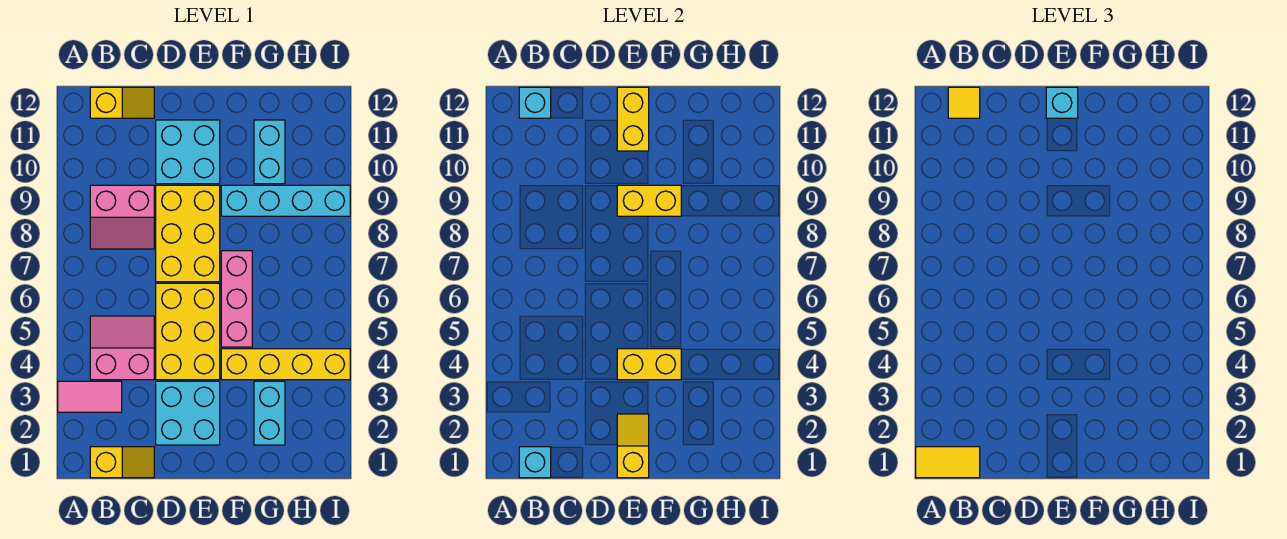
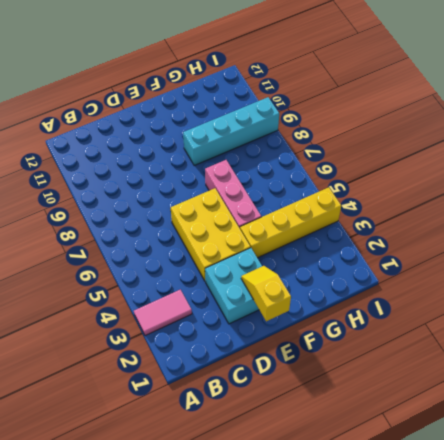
none -> yellow 1x2 slope [90,447,154,478]
none -> pink 2x2 slope [90,316,154,380]
none -> pink 2x2 slope [90,185,154,249]

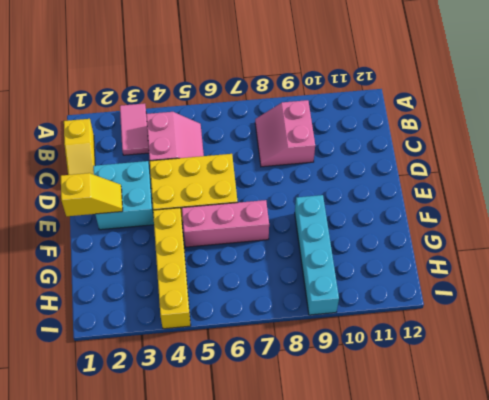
none -> yellow 1x2 slope [90,87,154,118]
none -> yellow 2x3 brick [156,185,220,282]
none -> cyan 2x2 brick [156,120,220,184]

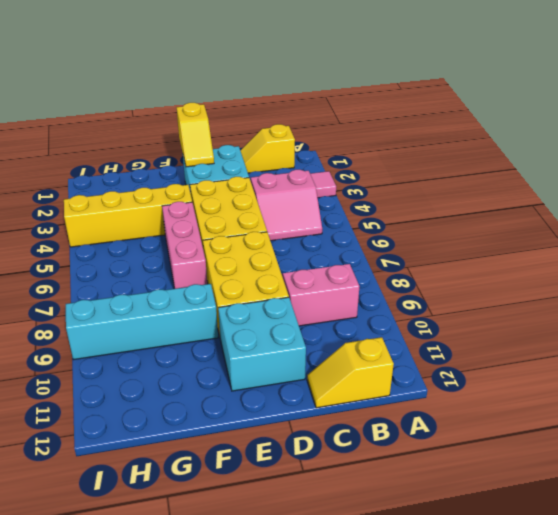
none -> cyan 1x2 brick [254,381,285,445]
none -> cyan 1x2 brick [254,120,285,184]
none -> cyan 1x1 brick [519,447,551,478]

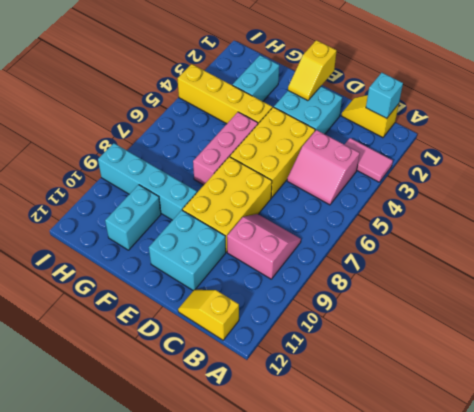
none -> cyan 1x1 brick [519,87,551,118]
none -> yellow 1x2 brick [617,349,681,380]
none -> yellow 1x2 brick [617,185,681,216]

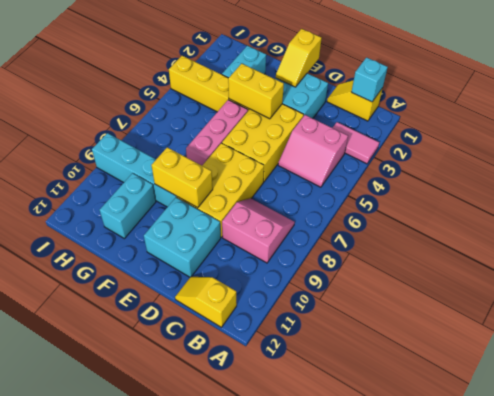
none -> cyan 1x1 brick [519,87,551,118]
none -> yellow 1x2 brick [617,87,649,151]
none -> yellow 1x2 tile [916,447,980,478]

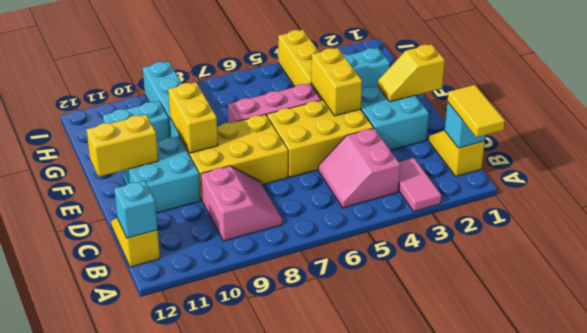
none -> yellow 1x1 tile [948,87,980,118]
none -> cyan 1x1 brick [1046,87,1078,118]

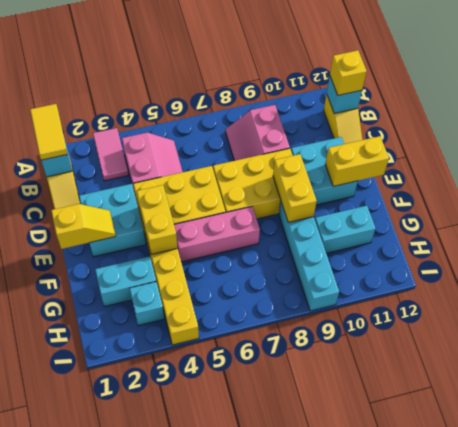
yellow 1x1 brick [330,50,367,95] -> yellow 1x1 tile [948,87,980,118]
cyan 1x1 brick [130,282,164,326] -> cyan 1x1 brick moved to [1046,87,1078,118]

